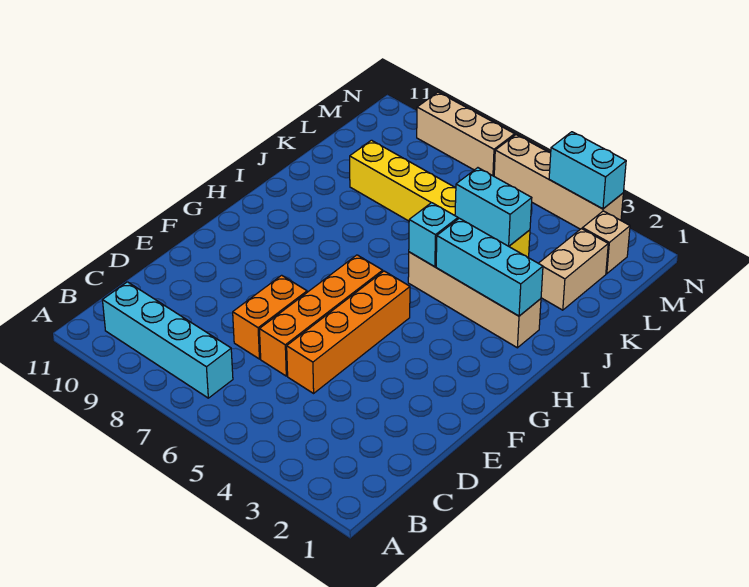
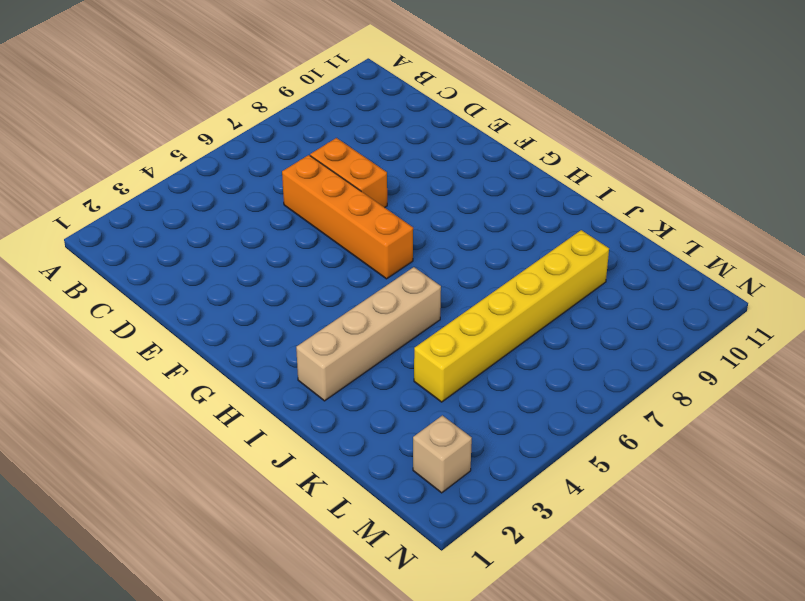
none -> cyan 1x4 brick [103,282,233,398]
none -> orange 1x4 brick [287,271,410,393]
none -> tan 1x2 brick [538,229,608,310]

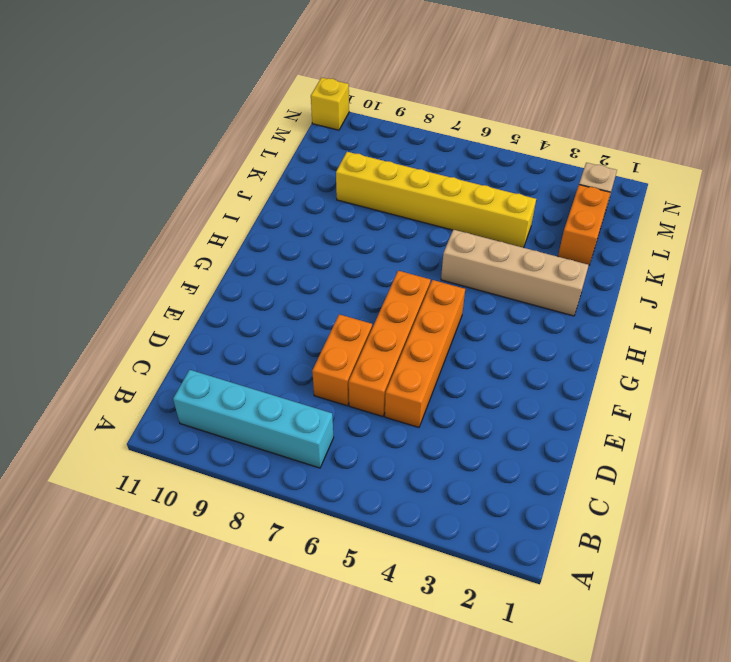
orange 1x2 brick [558,185,610,265] -> tan 1x2 brick [538,229,608,310]
yellow 1x1 brick [311,78,349,130] -> none
none -> tan 1x4 brick [494,135,623,229]
none -> tan 1x3 brick [417,92,515,176]
none -> cyan 1x3 brick [436,218,543,316]

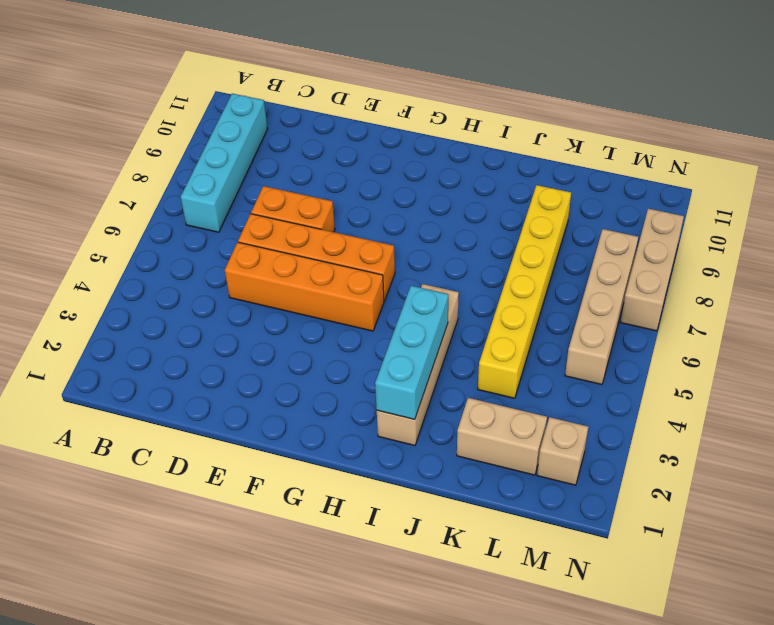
tan 1x4 brick [565,229,638,385] -> tan 1x4 brick moved to [494,135,623,229]
none -> cyan 1x1 brick [409,203,458,267]
none -> cyan 1x2 brick [455,168,532,246]
none -> cyan 1x2 brick [549,132,626,209]

